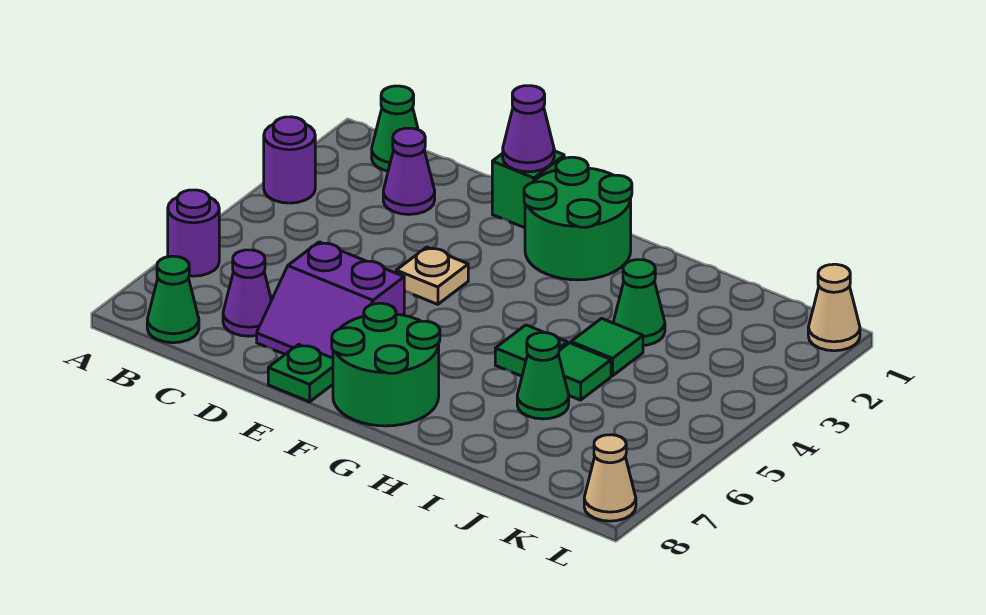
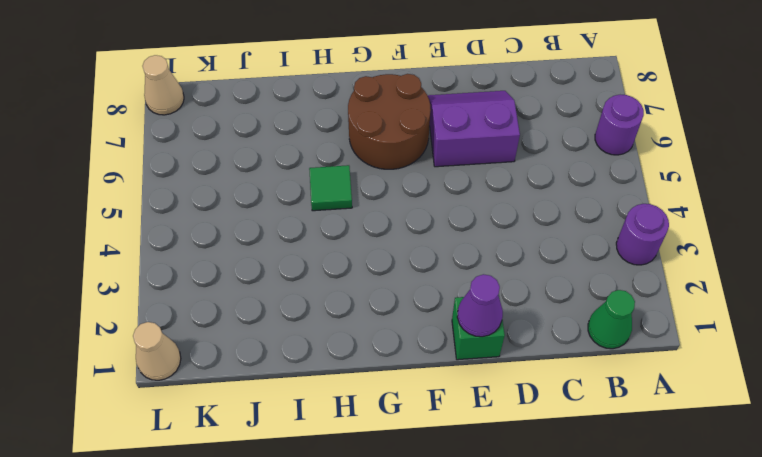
brown 2x2 round brick [348,74,431,169] -> green 2x2 round brick [332,303,440,426]
none -> green 1x1 cone [147,256,199,343]
none -> purple 1x1 cone [383,128,435,214]
none -> purple 1x1 cone [223,250,272,336]

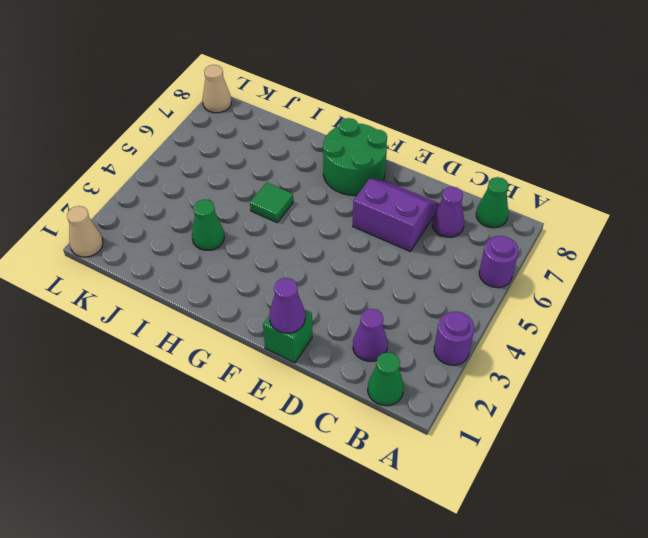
none -> tan 1x1 plate [396,247,468,304]
none -> green 1x1 plate [268,344,333,402]
none -> green 2x2 round brick [524,157,632,280]

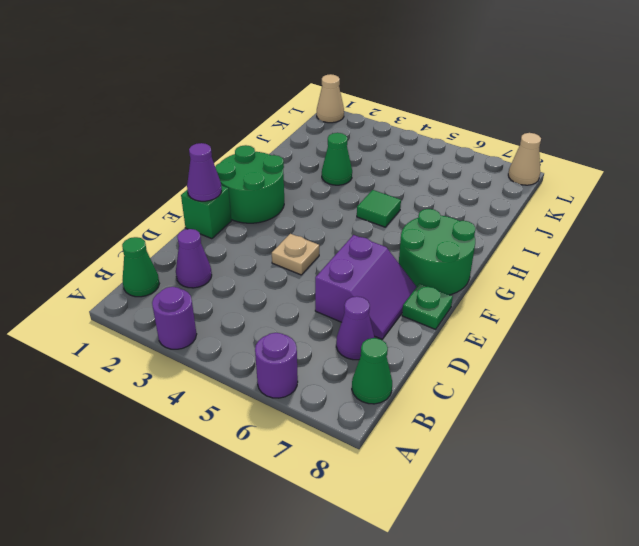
none -> green 1x1 tile [571,318,643,376]
none -> green 1x1 tile [558,343,611,400]
none -> green 1x1 cone [517,333,569,419]

